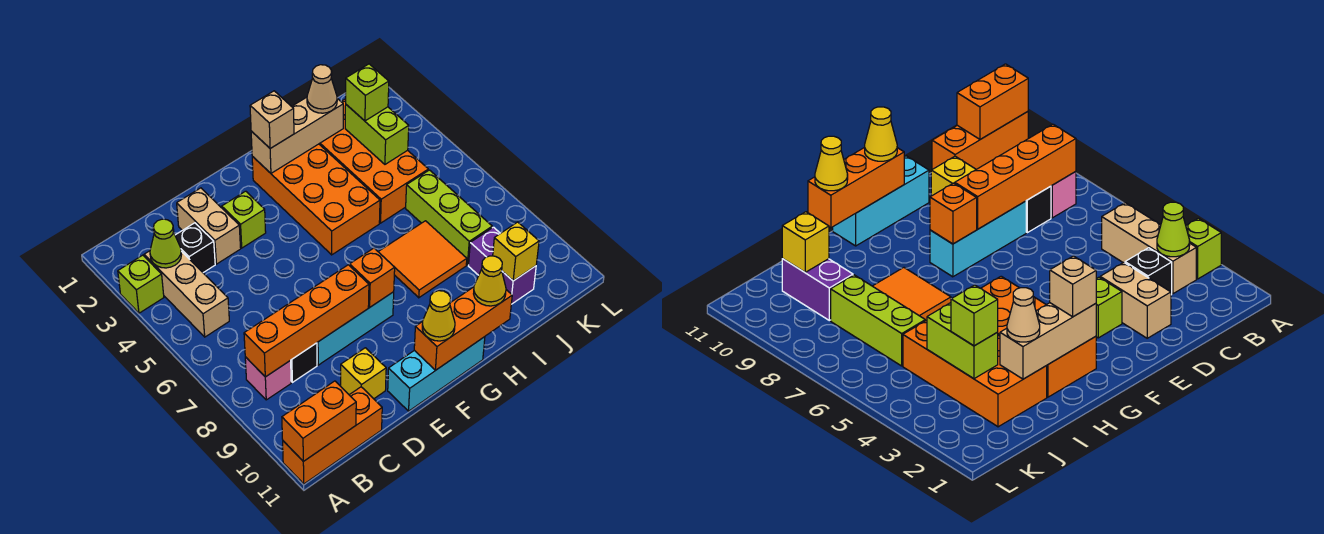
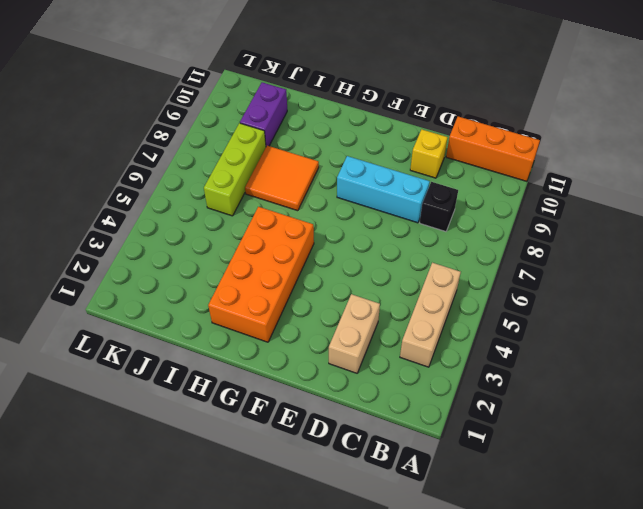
none -> lime 1x1 brick [118,255,164,313]
none -> pink 1x1 brick [245,357,291,400]
none -> black 1x1 brick [175,223,215,273]

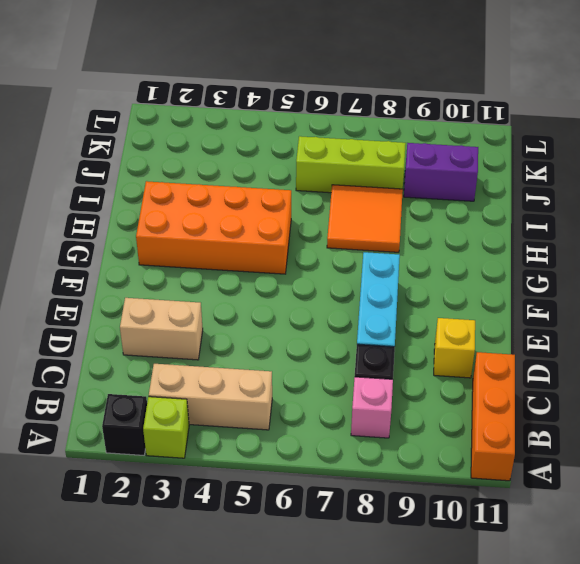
black 1x1 brick [102,394,147,455] -> black 1x1 brick moved to [175,223,215,273]
none -> lime 1x1 brick [222,191,266,248]
none -> cyan 1x3 brick [388,337,485,411]
none -> orange 2x4 brick [319,99,428,223]

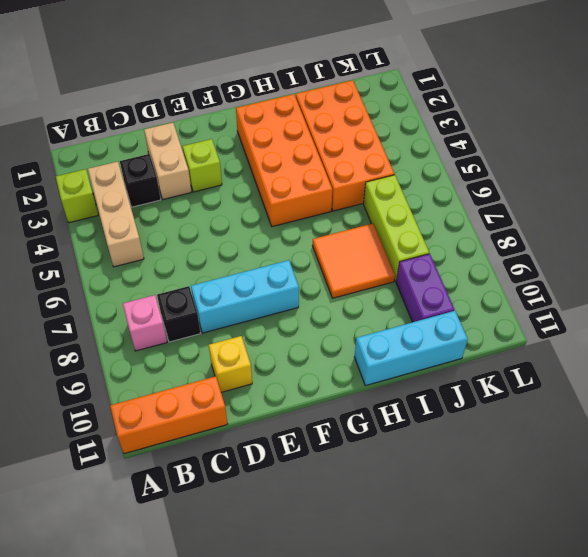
cyan 1x3 brick [355,311,468,386] -> cyan 1x3 brick moved to [388,337,485,411]
none -> orange 1x2 brick [282,381,356,461]
none -> lime 1x1 cone [150,219,181,268]
none -> orange 1x4 brick [244,265,369,377]

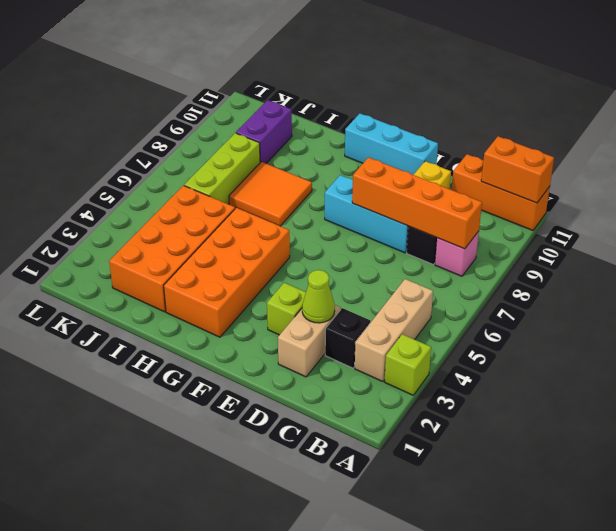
lime 1x1 cone [302,270,335,323] -> lime 1x1 cone moved to [150,219,181,268]
none -> orange 1x1 brick [350,248,395,307]
none -> orange 1x3 brick [414,287,512,370]
none -> tan 1x3 brick [251,97,343,173]

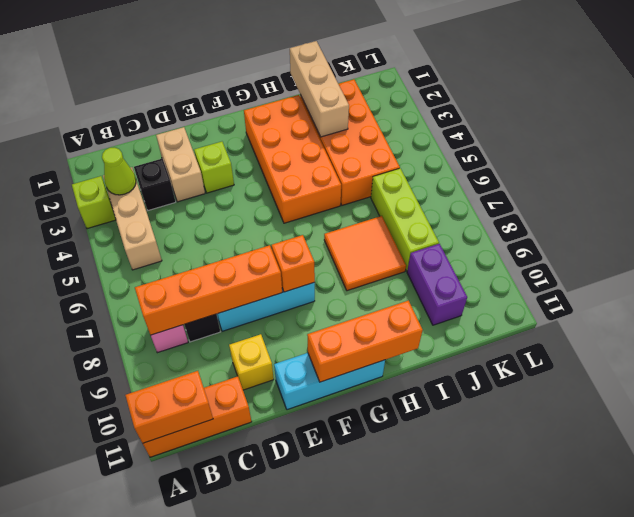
tan 1x3 brick [290,41,349,137] -> tan 1x3 brick turned to [251,97,343,173]
none -> lime 1x2 brick [345,105,409,164]
none -> yellow 1x1 brick [493,222,539,281]
none -> yellow 1x1 cone [422,291,455,341]

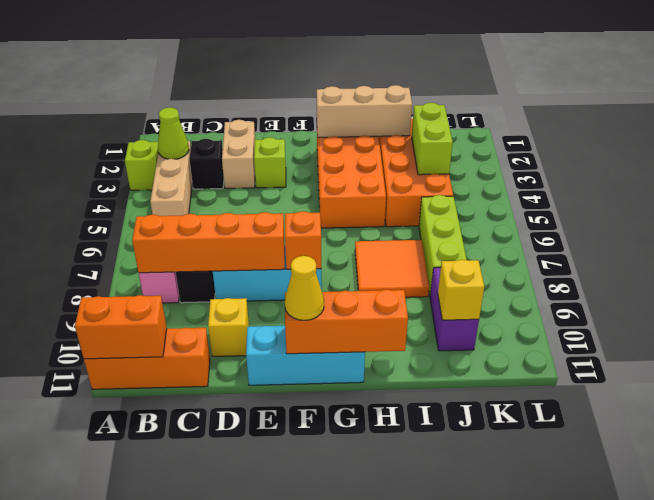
none -> tan 1x1 brick [250,91,294,148]
none -> yellow 1x1 cone [474,256,506,306]
none -> tan 1x1 cone [307,65,337,113]

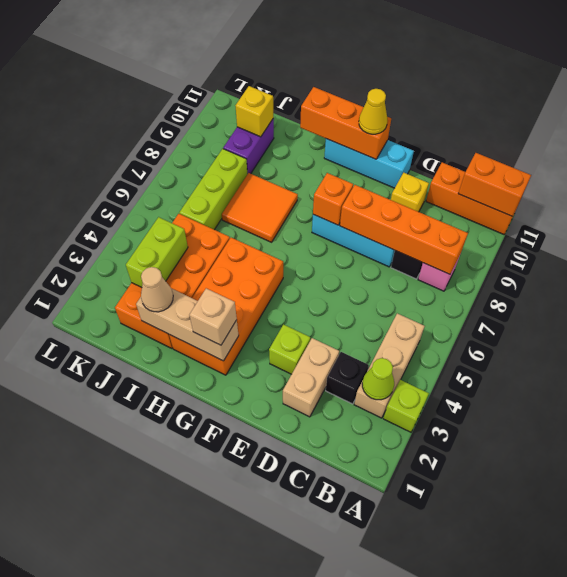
none -> yellow 1x1 cone [474,256,506,306]
none -> lime 1x1 brick [346,64,389,121]

